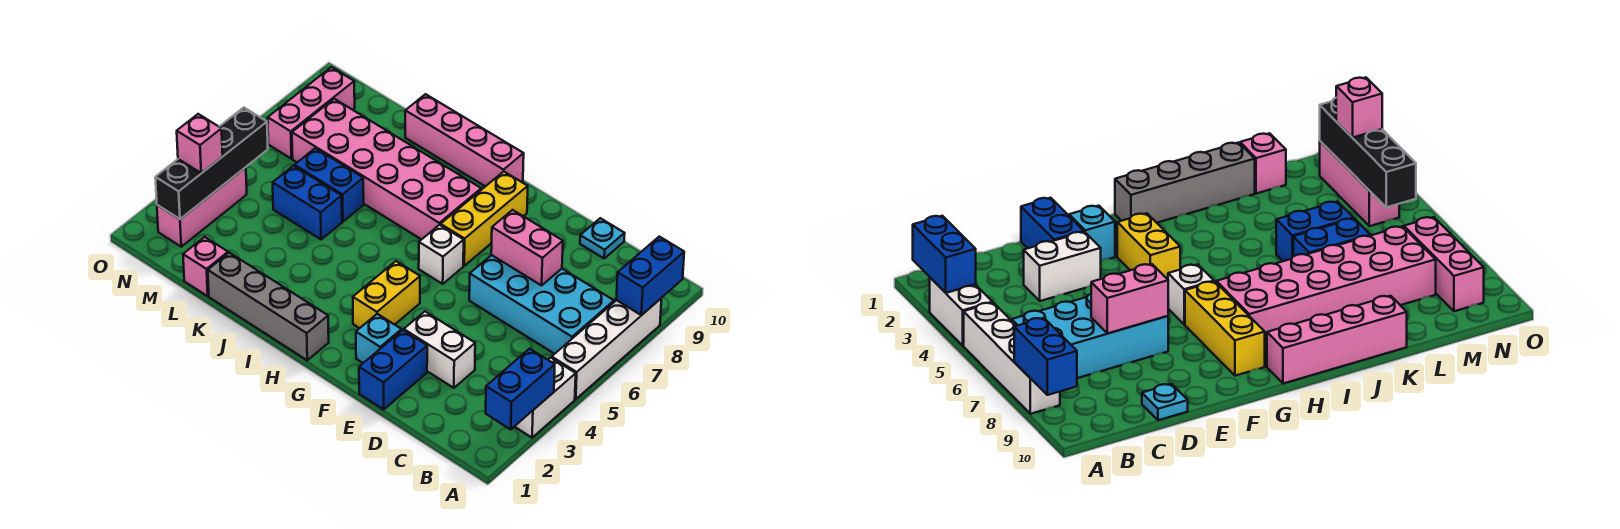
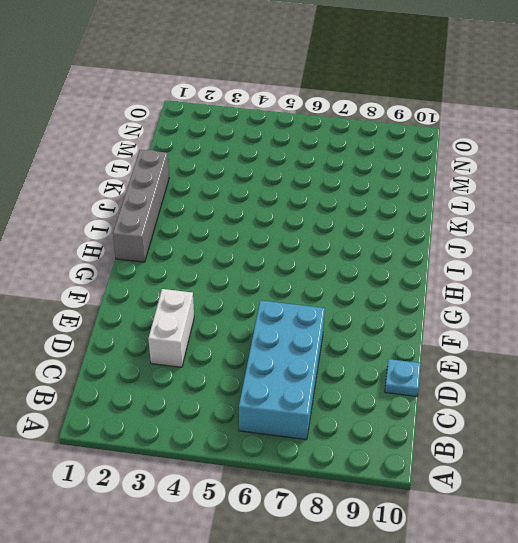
none -> white 1x2 brick [515,358,576,438]
none -> white 1x4 brick [552,298,662,399]
none -> blue 1x2 brick [359,330,427,409]

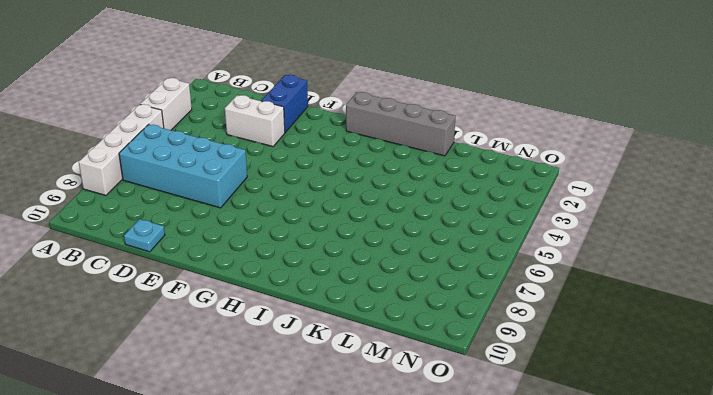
none -> cyan 1x1 brick [356,314,402,363]
none -> yellow 1x2 brick [353,261,420,328]
none -> white 1x1 brick [419,225,464,284]

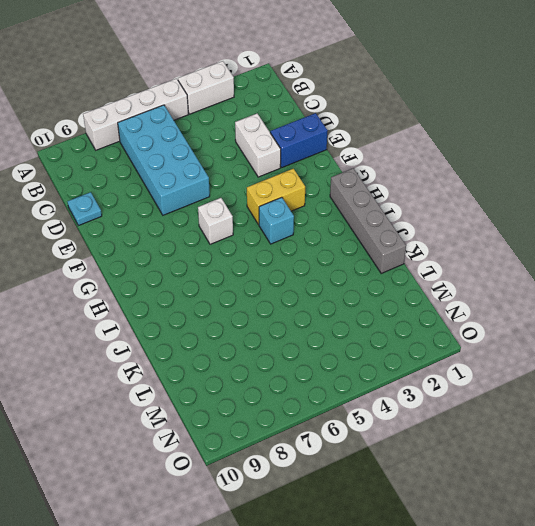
cyan 1x1 brick [259,197,294,244] -> cyan 1x1 brick moved to [356,314,402,363]
none -> yellow 1x3 brick [441,172,528,266]
none -> pink 2x6 brick [292,99,481,240]
none -> pink 1x4 brick [405,94,524,186]

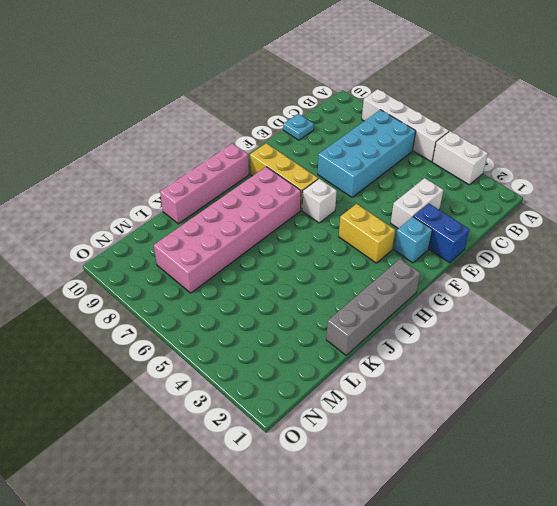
none -> blue 1x2 brick [273,166,342,239]
none -> blue 1x2 brick [295,148,364,222]
none -> pink 1x1 brick [183,237,228,296]

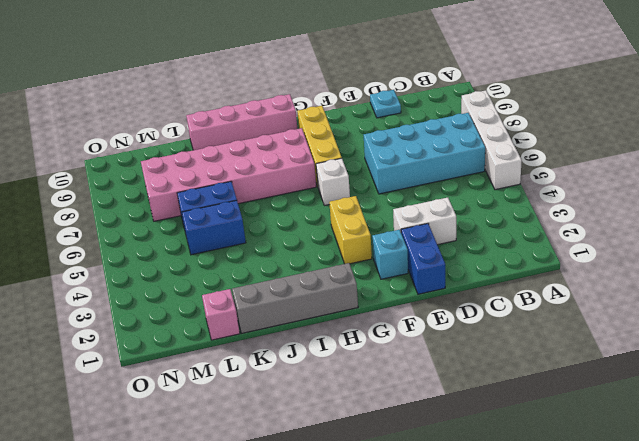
none -> white 1x2 brick [515,358,576,438]
none -> pink 1x3 brick [157,167,247,247]
none -> pink 1x3 brick [268,67,355,159]

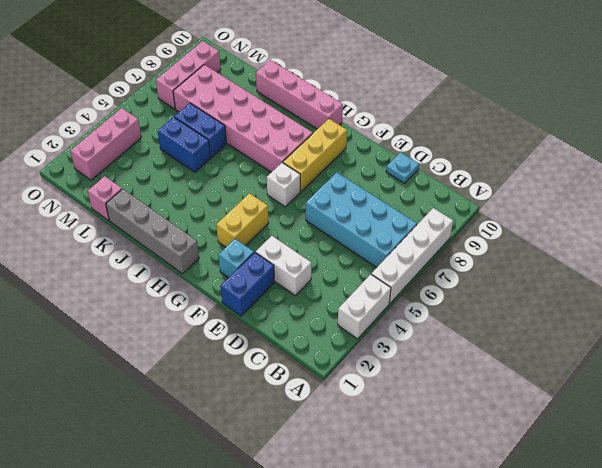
none -> blue 1x2 brick [486,349,555,429]
none -> blue 1x2 brick [616,237,684,315]
none -> pink 1x2 brick [491,210,563,285]

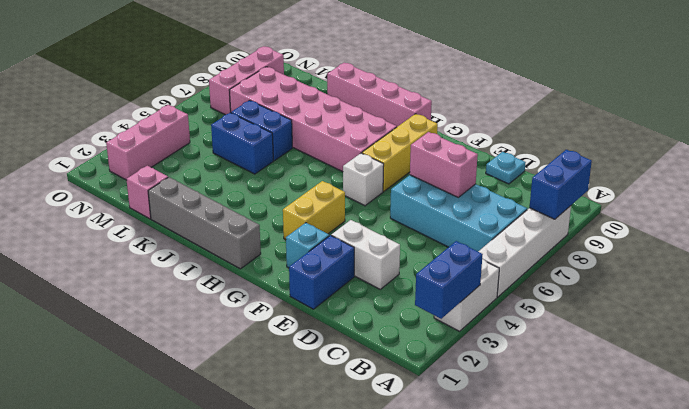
none -> black 1x4 brick [155,108,268,219]
none -> pink 1x1 brick [177,114,223,173]

